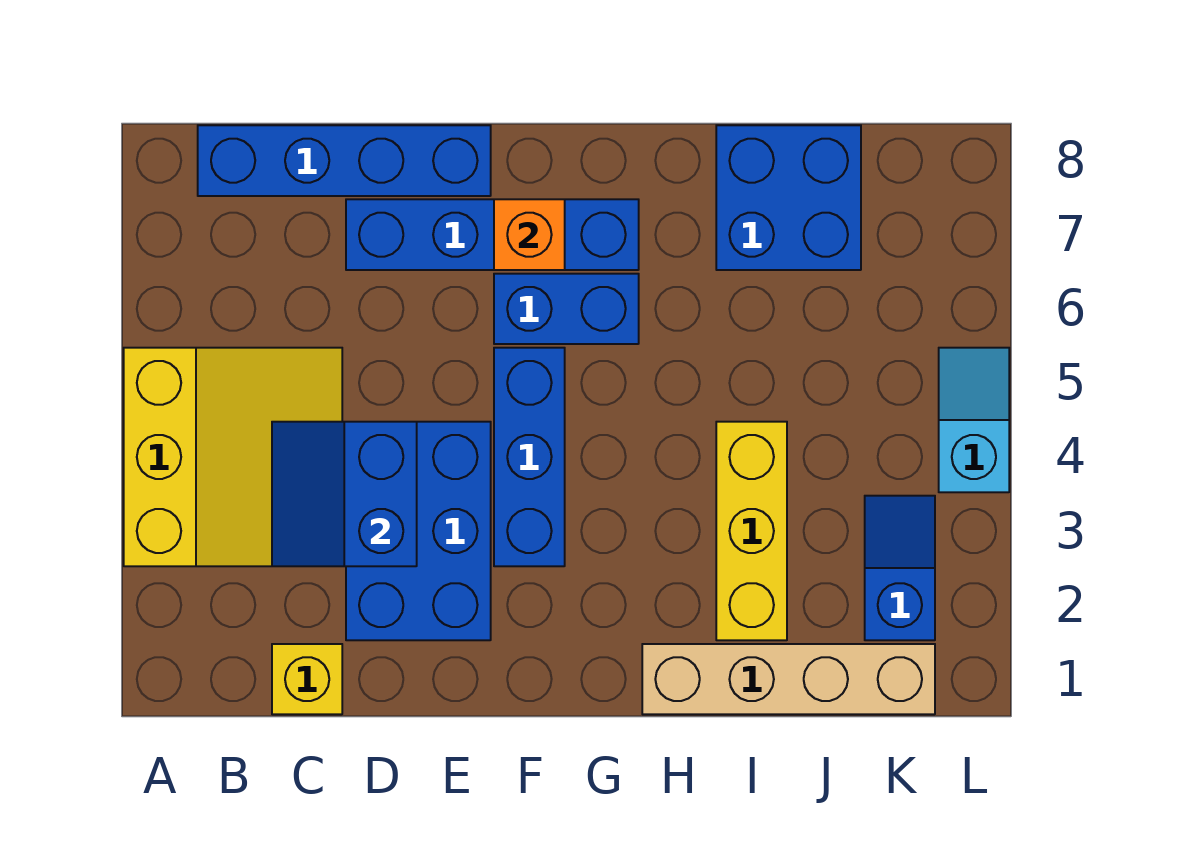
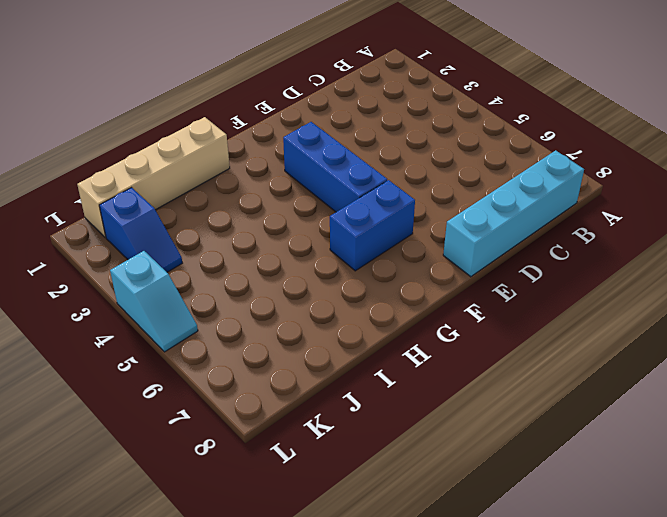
cyan 1x4 brick [443,150,584,277] -> blue 1x4 brick [198,125,491,196]
none -> yellow 3x3 slope [124,348,342,566]
none -> yellow 1x1 brick [272,644,342,714]
none -> blue 2x3 brick [346,422,491,640]

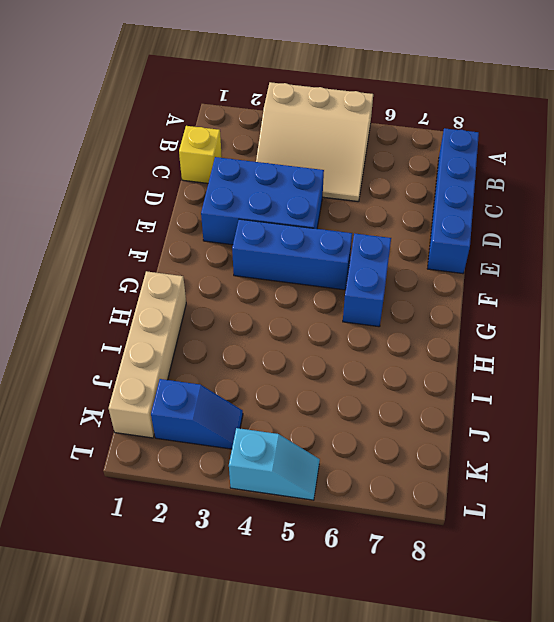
tan 3x3 slope [256,82,373,202] -> yellow 3x3 slope [124,348,342,566]
none -> blue 1x4 brick [346,199,639,270]
none -> yellow 1x3 brick [716,422,787,640]
none -> blue 2x2 brick [716,125,861,270]

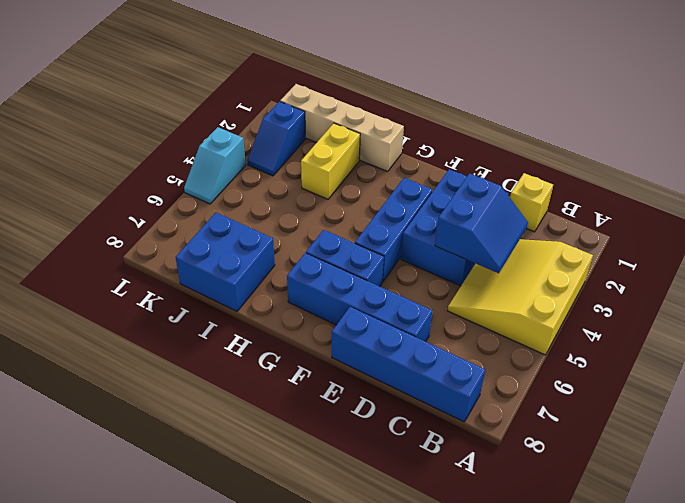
yellow 1x2 brick [301,123,360,199] -> yellow 1x3 brick [716,422,787,640]
none -> orange 1x1 brick [494,199,565,270]

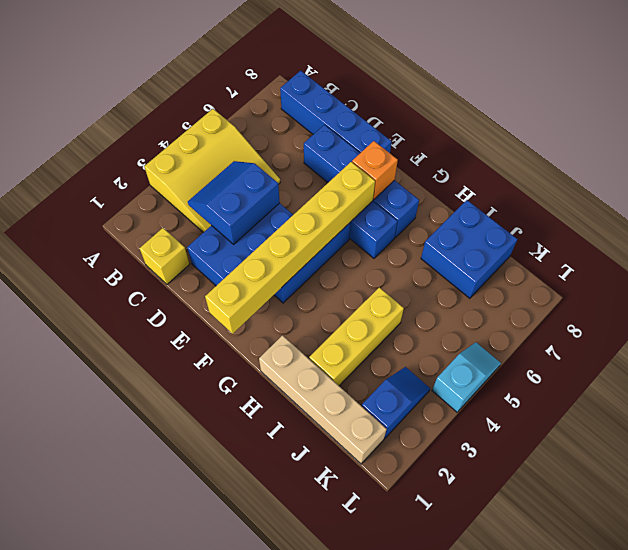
yellow 1x6 brick [205,162,375,334] -> none

